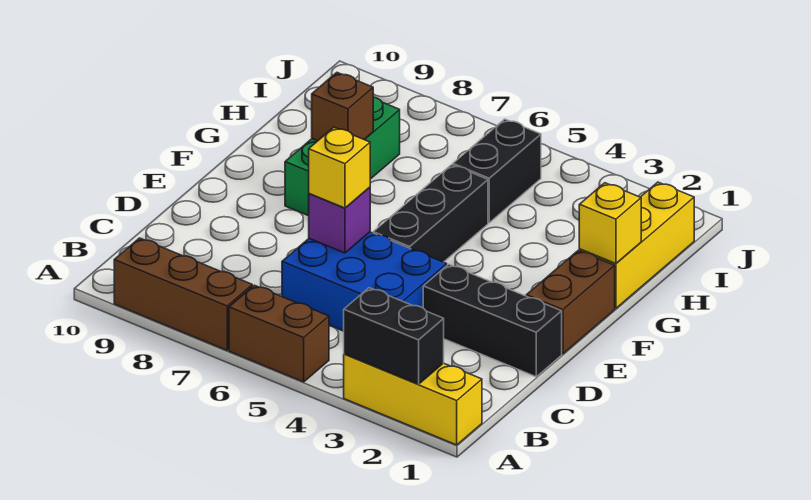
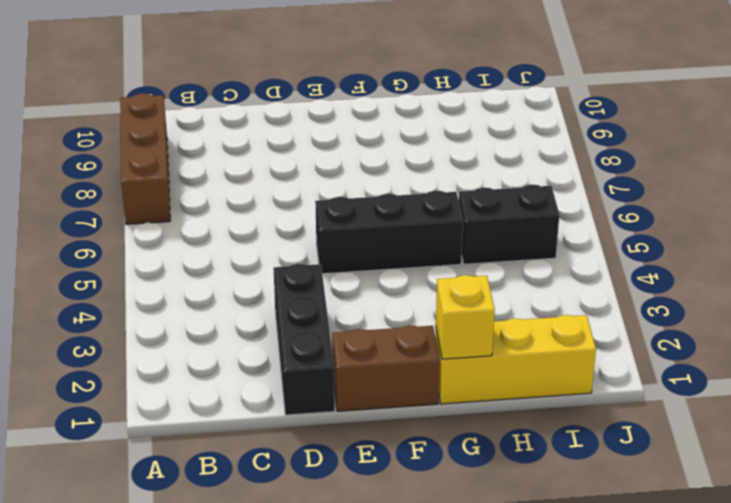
none -> yellow 1x3 brick [344,354,482,445]
none -> brown 1x2 brick [229,285,329,382]
none -> blue 2x3 brick [282,232,447,331]

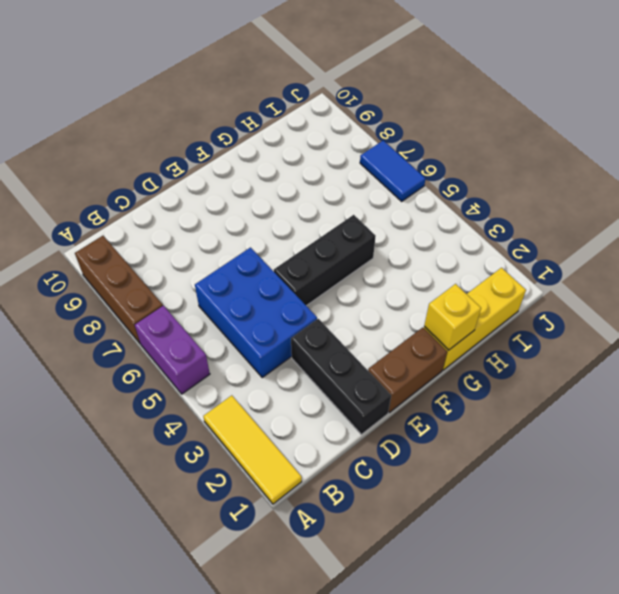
yellow 1x3 tile [203,395,302,504] -> yellow 1x3 brick [344,354,482,445]
purple 1x2 brick [135,305,210,394] -> brown 1x2 brick [229,285,329,382]
blue 1x2 tile [360,141,425,201] -> none
none -> green 1x3 brick [285,97,400,216]
none -> black 1x2 brick [453,119,541,223]
none -> black 1x2 brick [344,288,444,384]

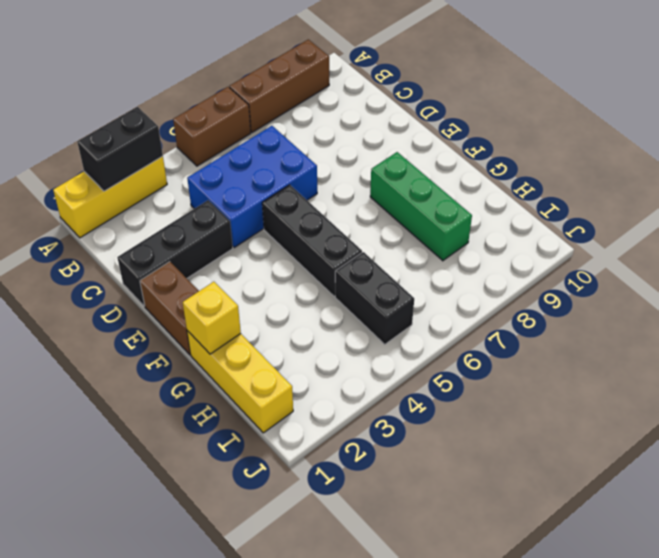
none -> purple 1x1 brick [309,187,370,253]
none -> brown 1x1 brick [312,73,373,141]
none -> yellow 1x1 brick [309,127,370,208]

